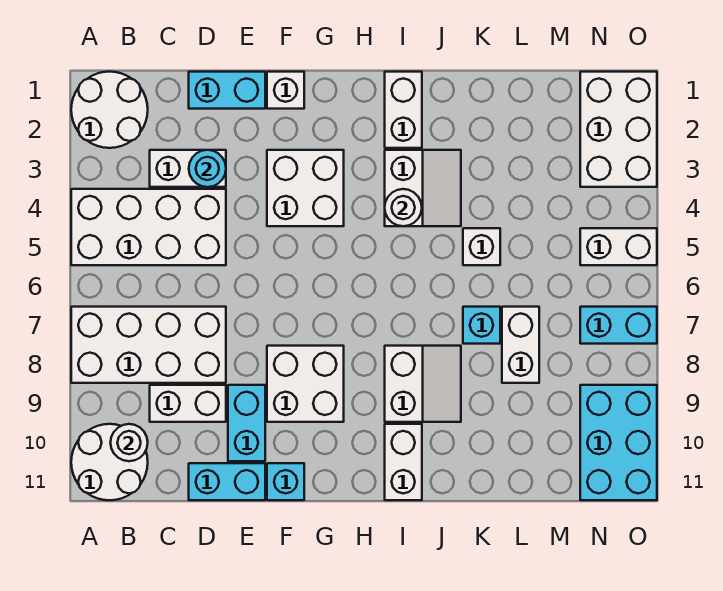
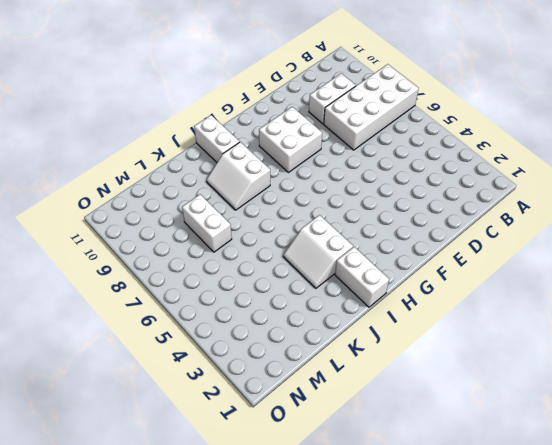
none -> white 2x2 round brick [71,72,148,148]
none -> white 2x4 brick [71,189,226,265]
none -> white 2x2 round brick [71,424,148,500]

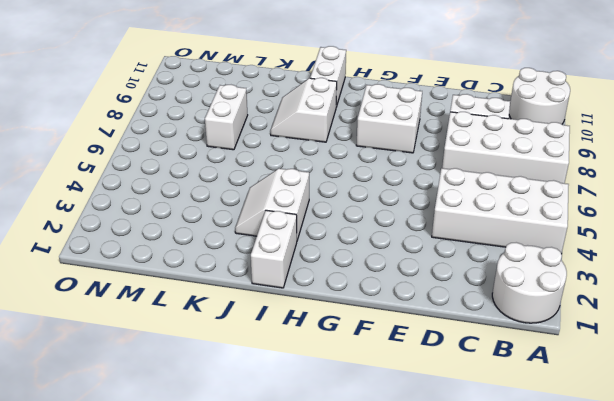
none -> white 1x2 brick [150,150,226,187]
none -> cyan 1x2 brick [189,72,265,109]
none -> cyan 1x2 brick [189,463,265,500]

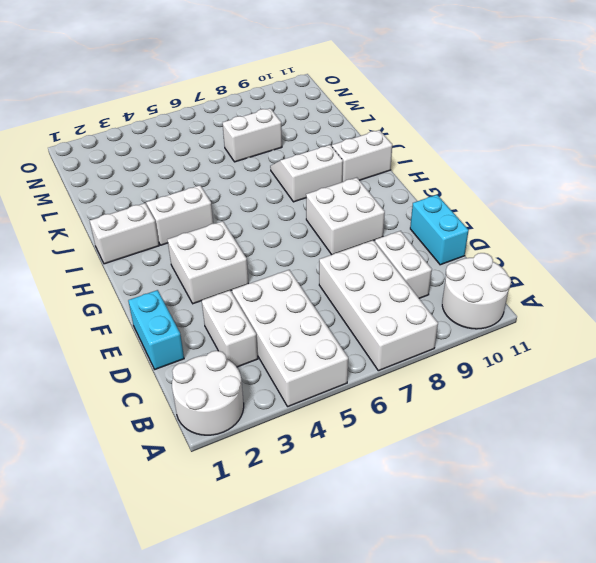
none -> cyan 1x2 brick [228,385,265,461]
none -> white 1x1 brick [267,72,304,109]
none -> cyan 1x1 brick [267,463,304,500]

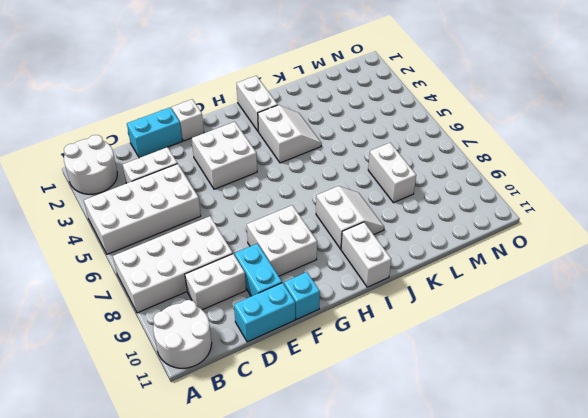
none -> white 1x1 brick [463,228,500,265]
none -> cyan 1x1 brick [463,307,500,344]
none -> white 2x3 brick [580,72,657,187]

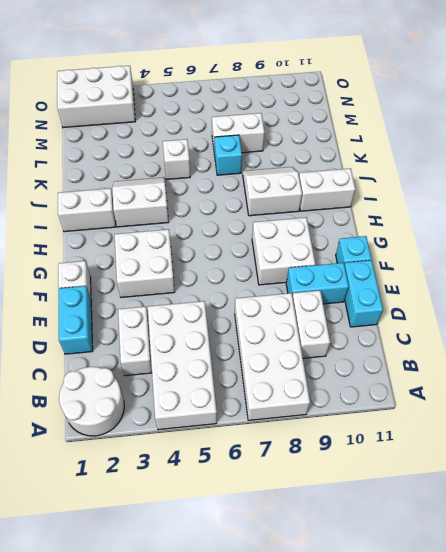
none -> white 2x2 round brick [71,424,148,500]
none -> white 1x2 brick [580,228,657,265]
none -> cyan 1x2 brick [580,307,657,344]

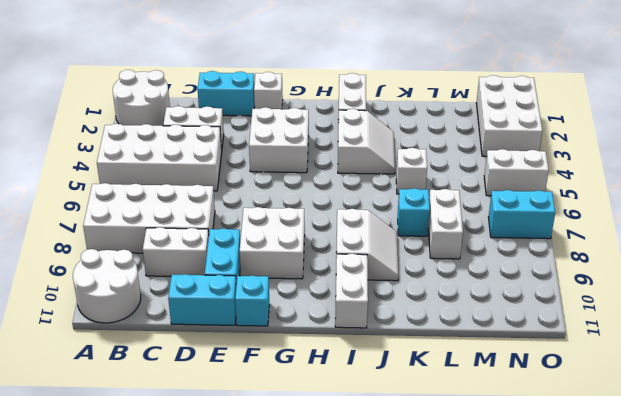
none -> cyan 2x3 brick [580,385,657,500]
none -> white 1x1 round brick [110,424,148,461]
none -> cyan 1x1 round brick [189,150,226,187]

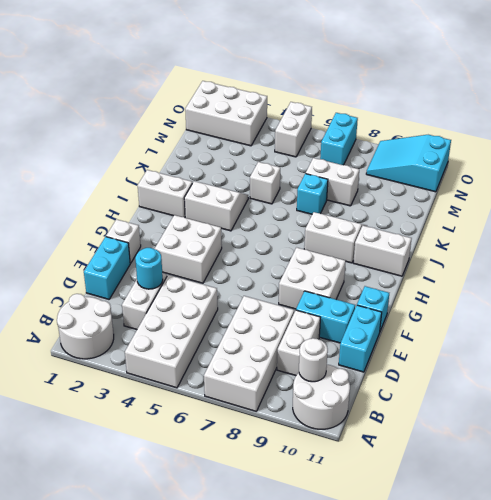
cyan 2x3 slope [366,135,451,192] -> cyan 2x3 brick [580,385,657,500]
none -> white 1x1 round brick [385,189,422,226]

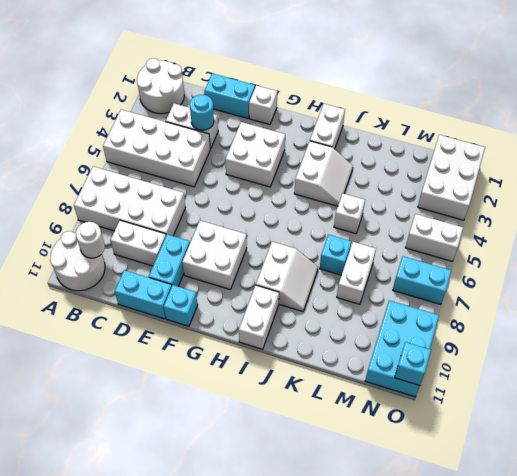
cyan 1x1 brick [395,342,431,386] -> none
none -> white 1x1 round brick [385,189,422,226]

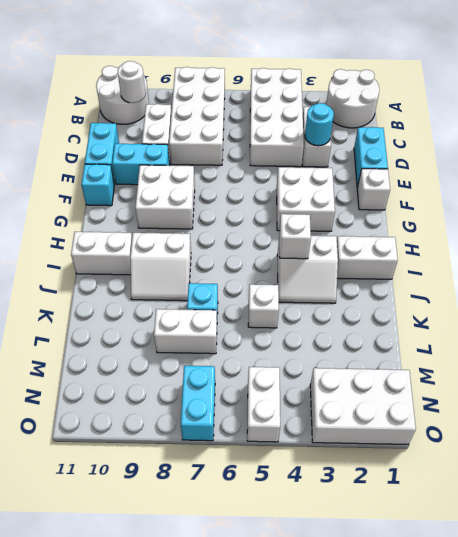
white 1x1 brick [279,214,311,259] -> white 1x1 round brick [385,189,422,226]
none -> cyan 2x3 brick [580,385,657,500]

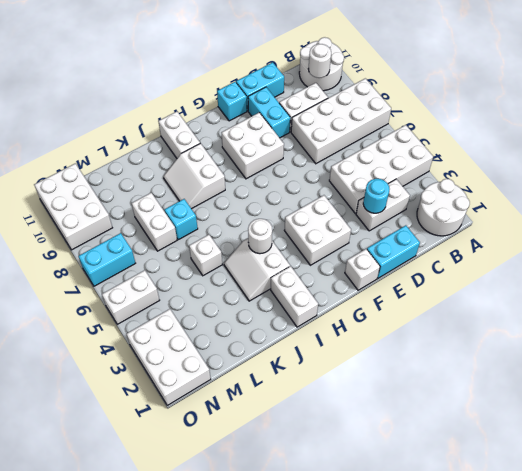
white 2x3 brick [34,163,112,250] -> cyan 2x3 brick [580,385,657,500]

